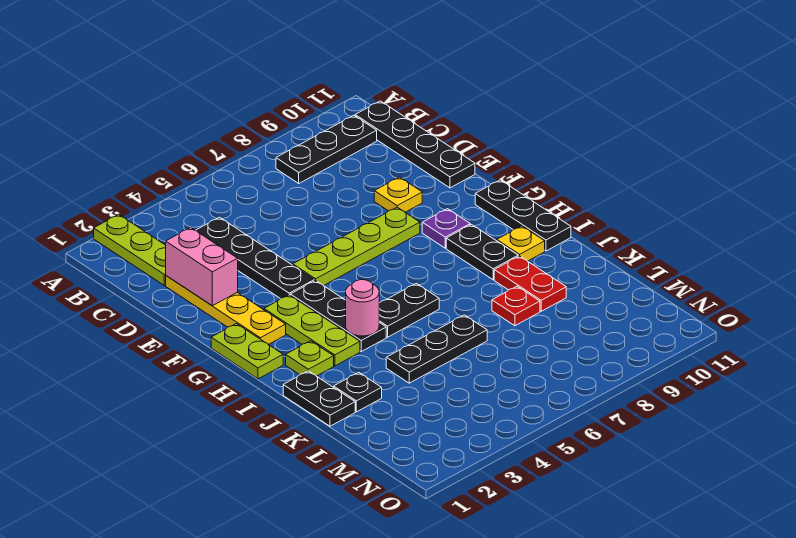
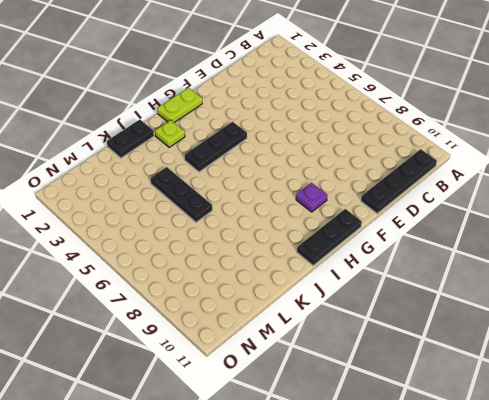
none -> lime 1x3 plate [94,214,166,286]
none -> black 1x3 plate [276,115,377,183]
none -> black 1x4 plate [195,217,314,299]

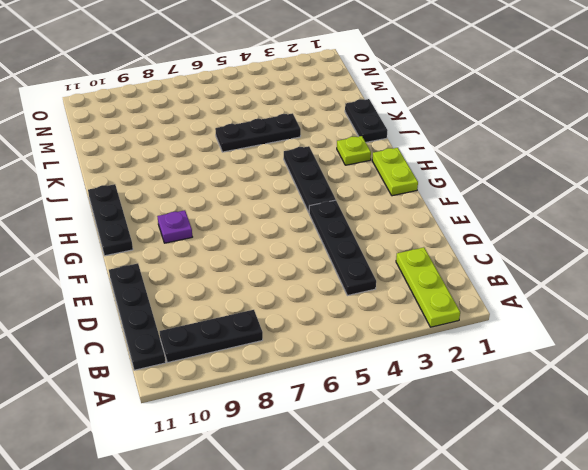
none -> yellow 1x4 plate [166,276,286,345]
none -> yellow 1x1 plate [374,177,422,212]
none -> lime 1x4 plate [293,207,420,286]

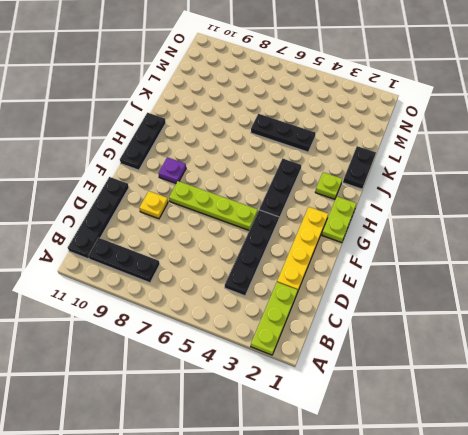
none -> lime 1x3 plate [264,295,360,366]
none -> black 1x2 plate [446,225,518,280]
none -> black 1x2 plate [379,283,439,337]

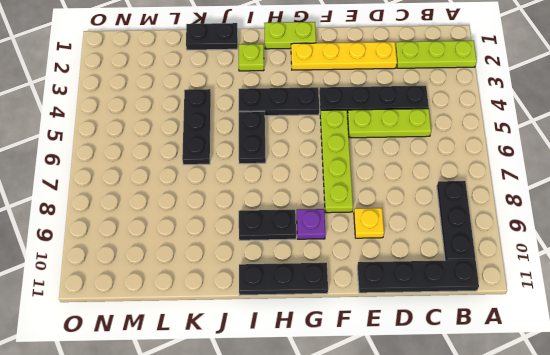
lime 1x3 plate [347,109,431,138] -> lime 1x3 plate moved to [264,295,360,366]
none -> yellow 1x1 plate [497,226,545,261]
none -> red 1x2 plate [494,256,566,311]
none -> black 1x1 plate [334,372,382,412]

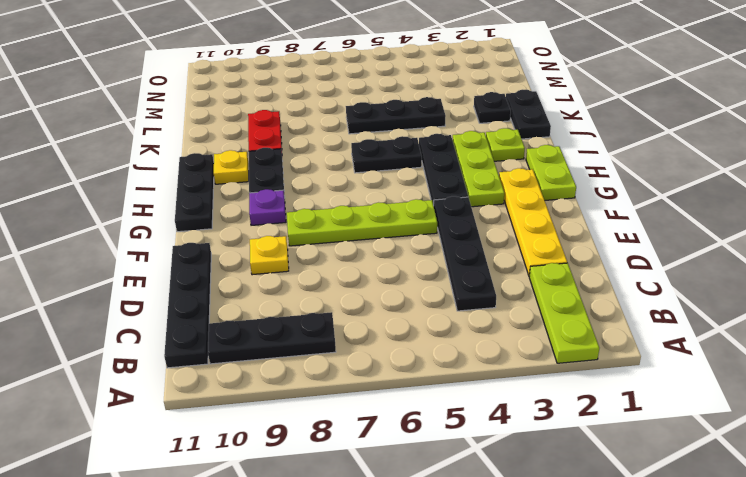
none -> red 1x1 plate [492,286,540,326]
none -> pink 1x2 brick [166,228,238,306]
none -> pink 1x1 round brick [346,280,379,336]

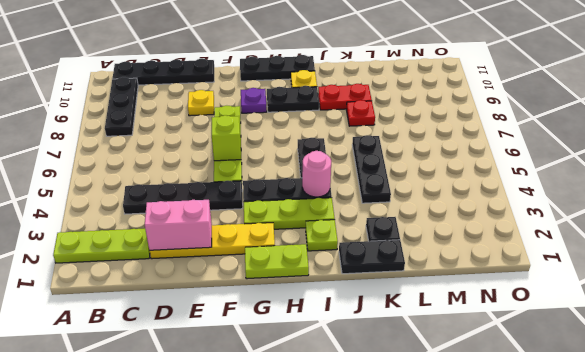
lime 1x1 brick [212,115,241,161] -> none

